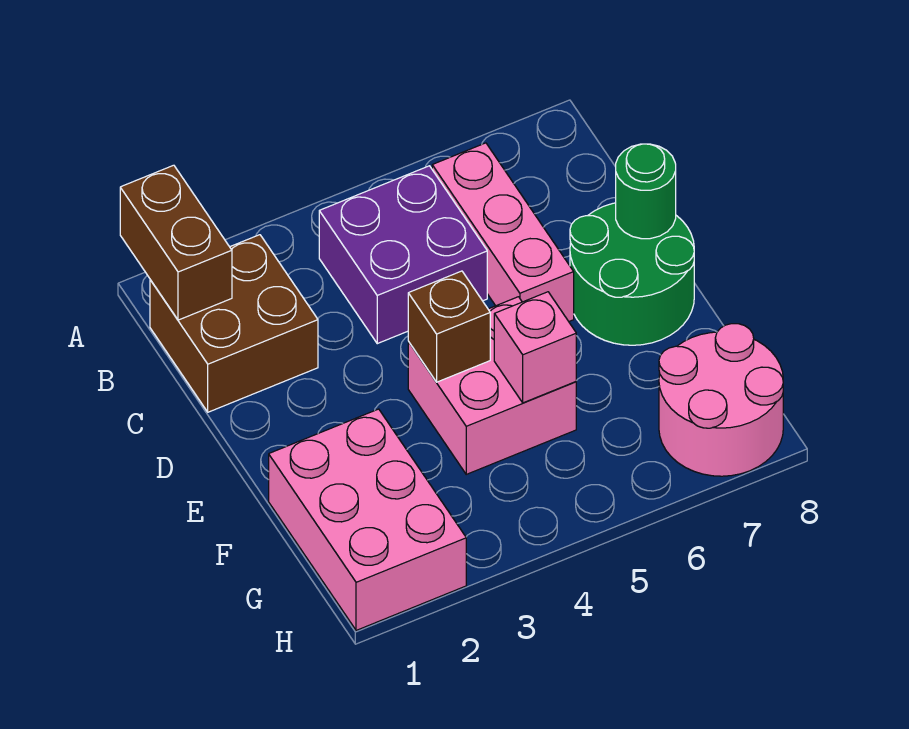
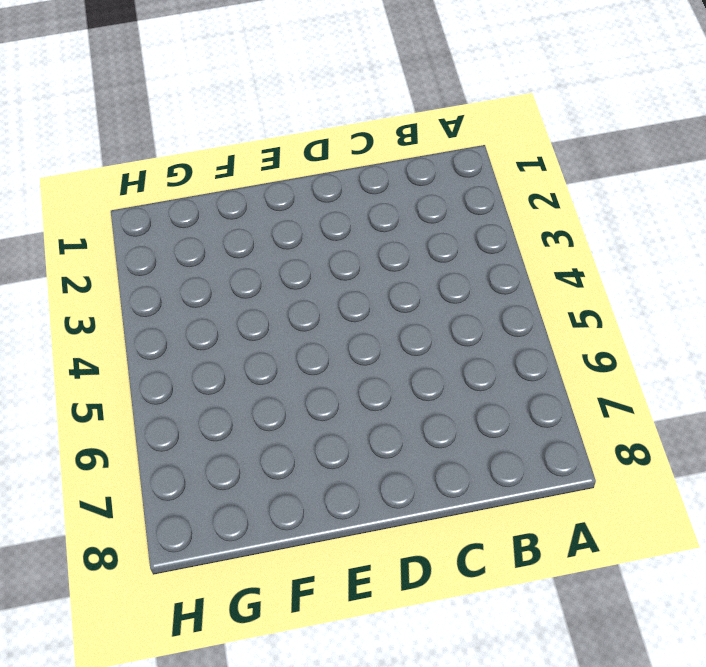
none -> brown 2x2 brick [150,235,318,412]
none -> purple 2x2 brick [319,166,487,344]

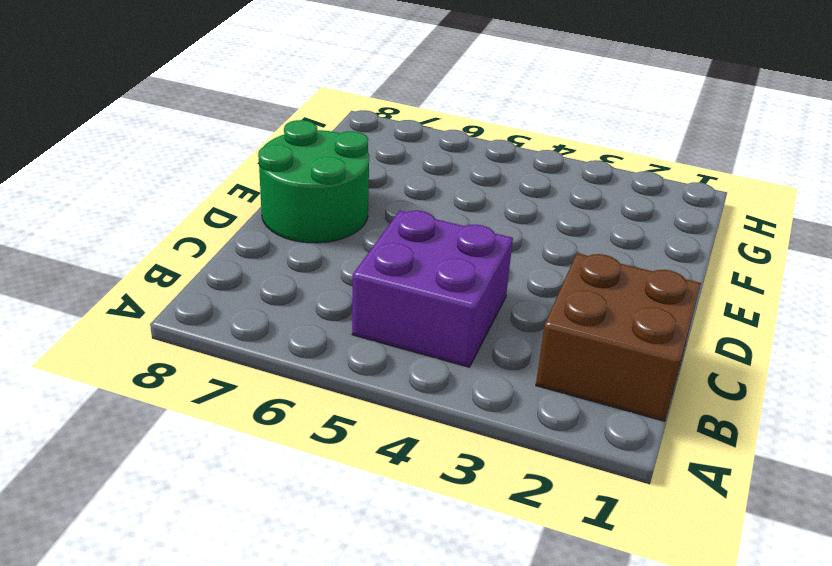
none -> pink 1x3 brick [432,143,574,321]
none -> pink 2x2 brick [408,297,576,474]

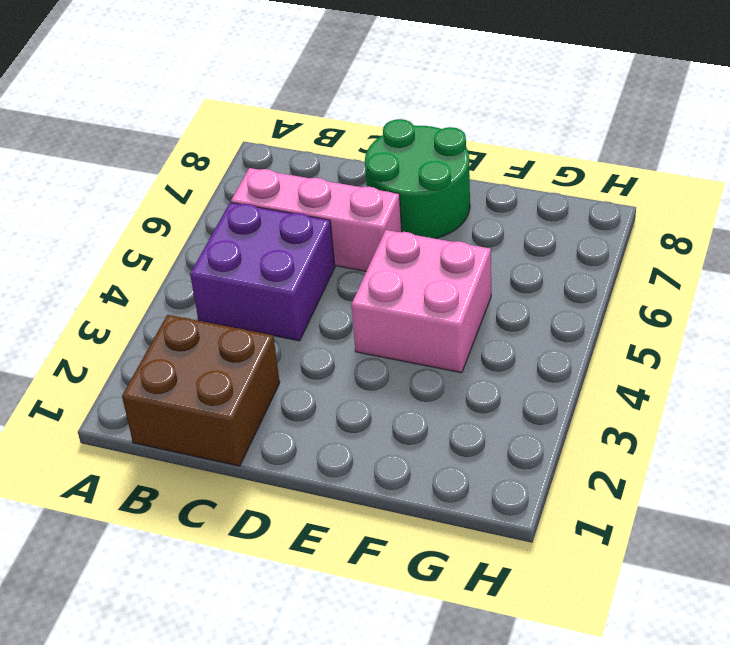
none -> pink 2x3 brick [269,409,466,630]
none -> pink 2x2 round brick [659,324,783,476]

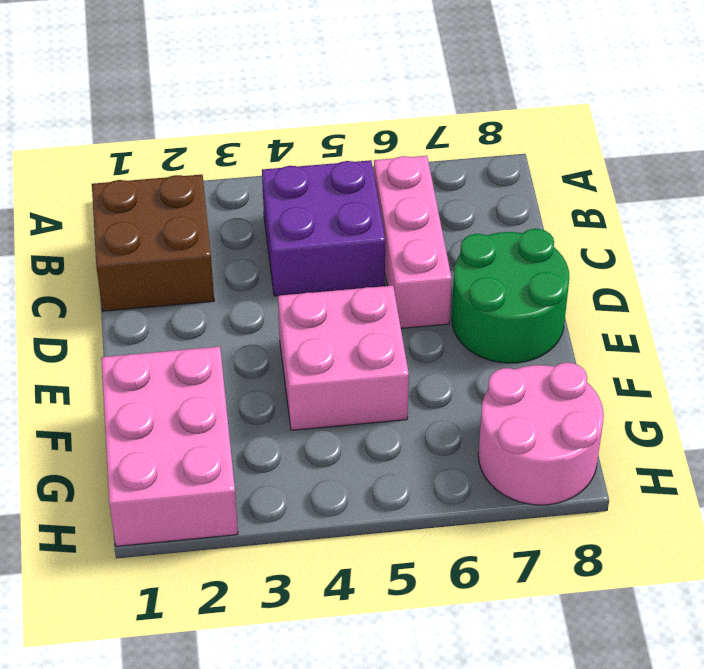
none -> brown 1x2 brick [120,165,232,320]
none -> green 1x1 round brick [616,144,676,239]

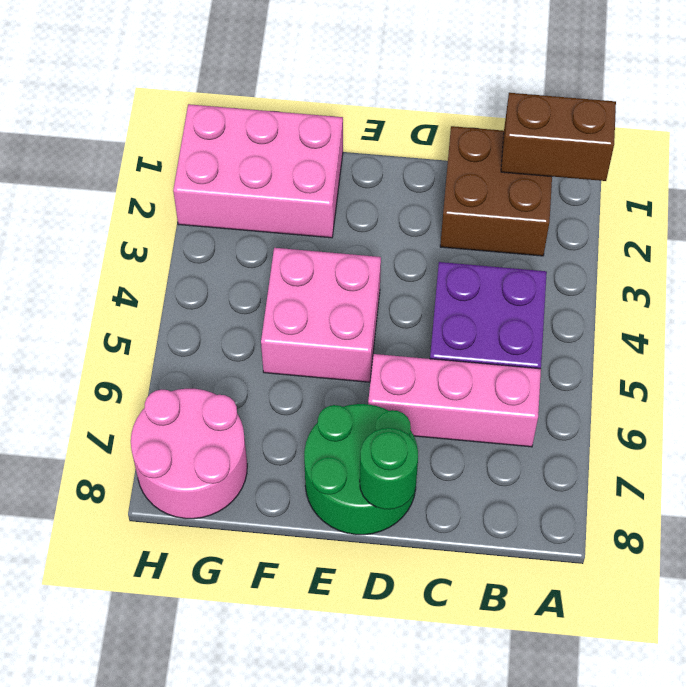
none -> brown 1x1 brick [408,271,490,382]
none -> pink 1x1 brick [494,292,576,403]

